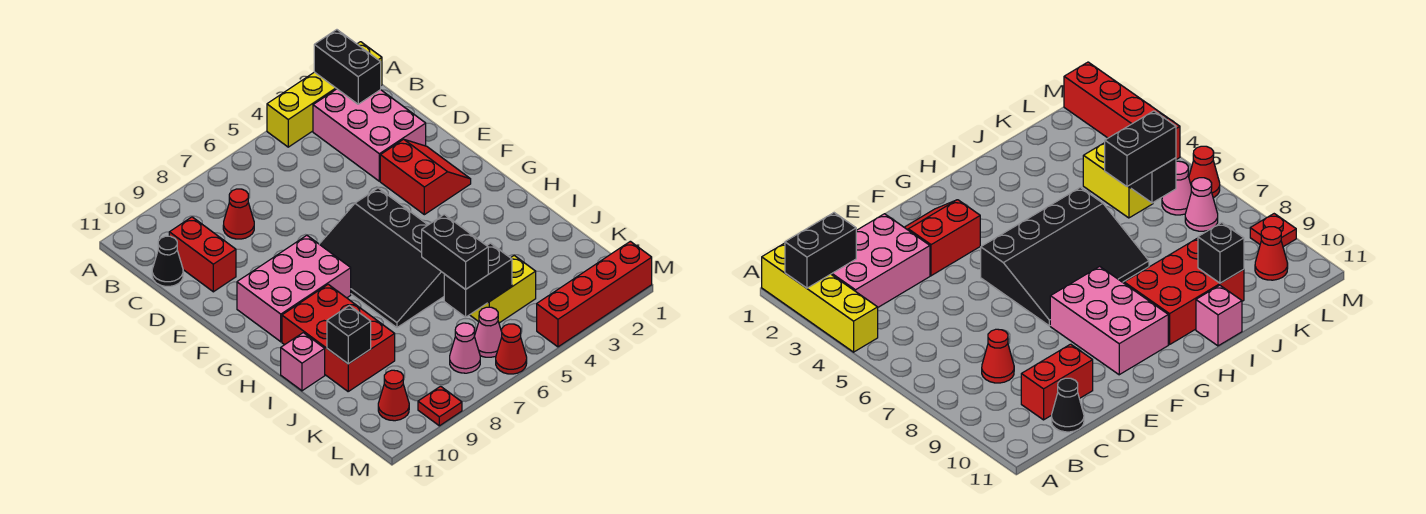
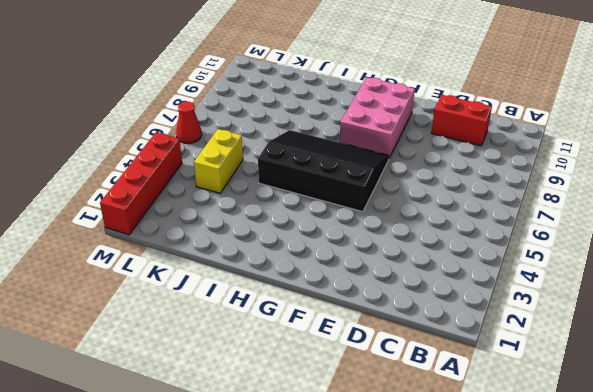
none -> yellow 1x4 brick [267,42,382,147]
none -> pink 2x3 brick [313,89,426,181]
none -> red 1x1 cone [223,189,254,239]

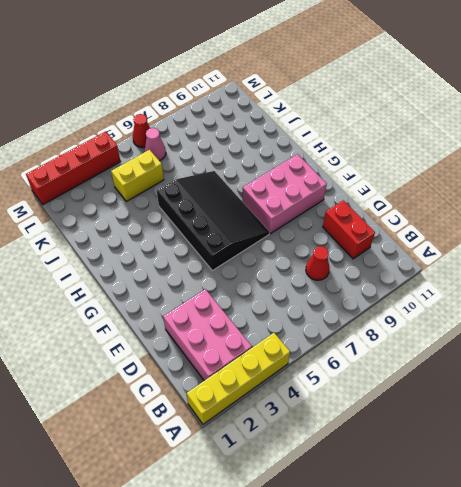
none -> black 1x1 cone [152,236,183,286]
none -> red 2x2 slope [380,139,471,215]
none -> red 2x3 brick [282,284,395,391]

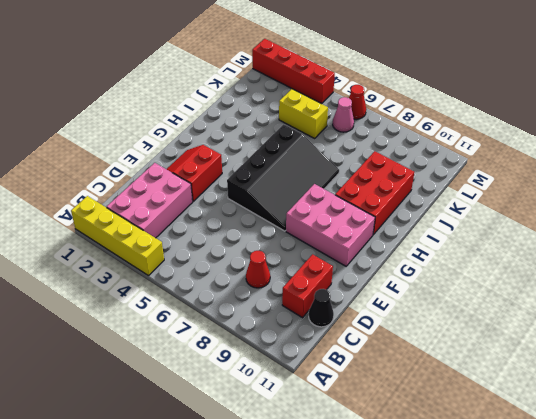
none -> pink 1x1 brick [281,333,325,391]
none -> pink 1x1 cone [450,323,480,373]
none -> red 1x1 cone [378,370,409,421]

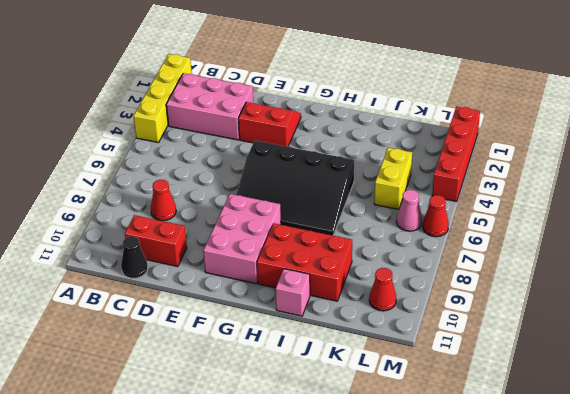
none -> pink 1x1 cone [450,323,480,373]
none -> red 1x1 plate [418,386,462,426]
none -> black 1x2 brick [314,30,381,104]

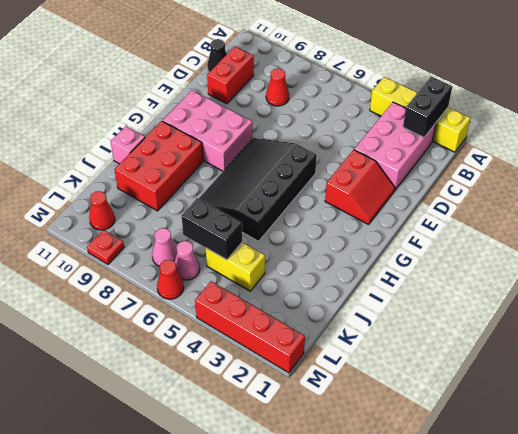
none -> black 1x1 brick [327,306,371,364]
none -> black 1x2 brick [422,214,488,289]

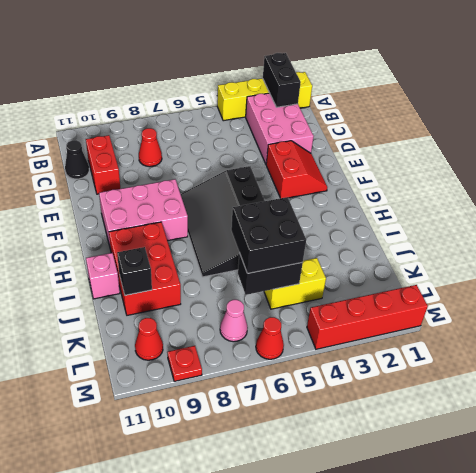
black 2x2 brick [231,197,306,273] -> black 1x2 brick [422,214,488,289]
none -> pink 1x1 cone [474,307,502,357]

